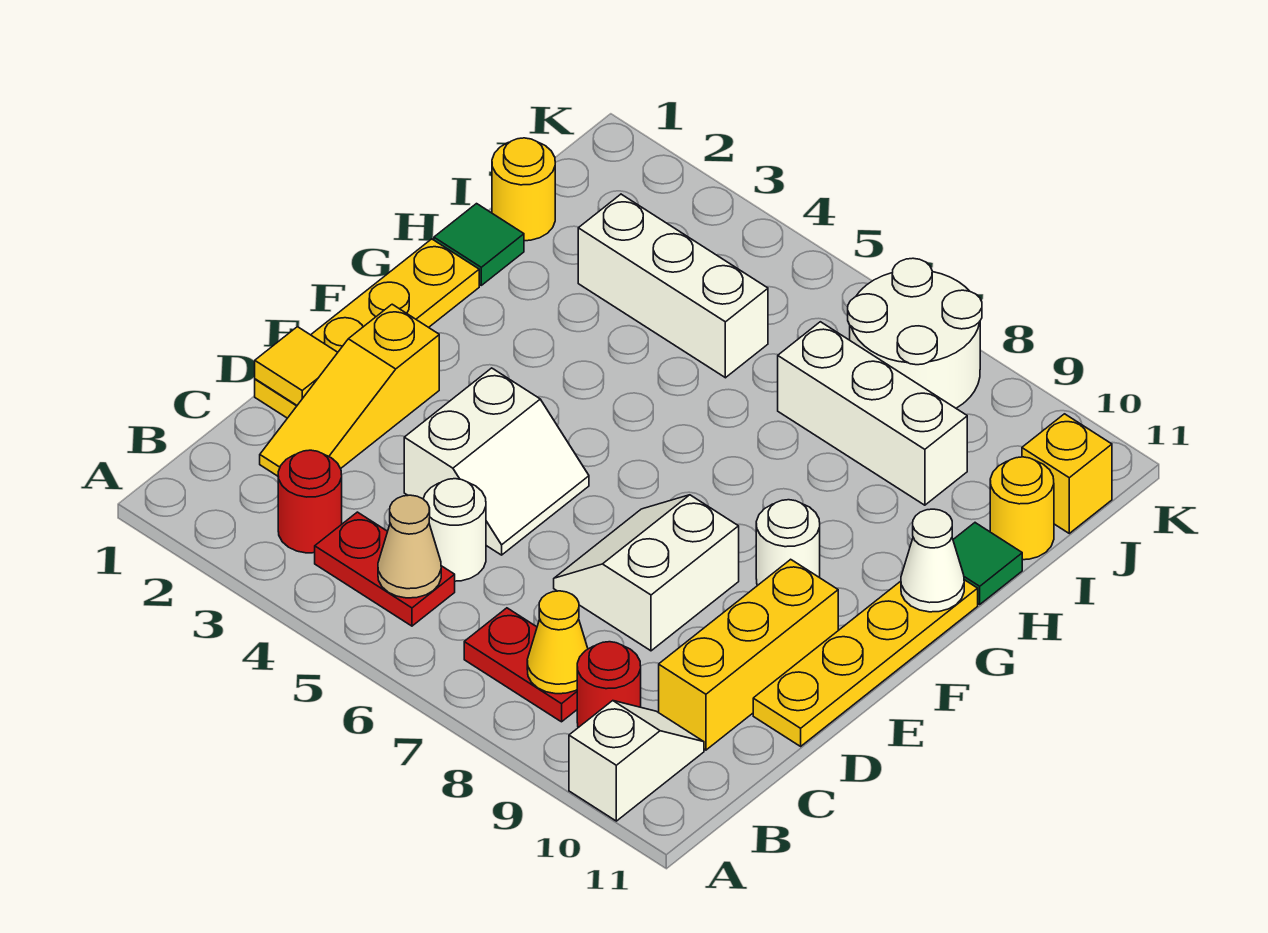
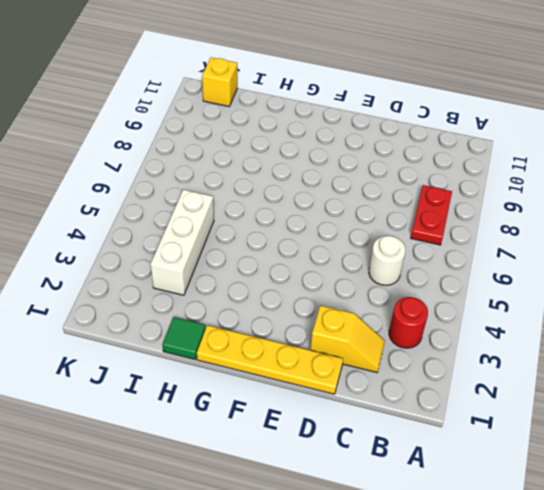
yellow 1x2 slope [310,305,385,372] -> yellow 1x3 slope [260,304,439,476]
none -> white 1x2 slope [569,701,704,821]
none -> red 1x2 plate [315,512,455,626]
none -> red 1x1 round brick [577,642,641,728]

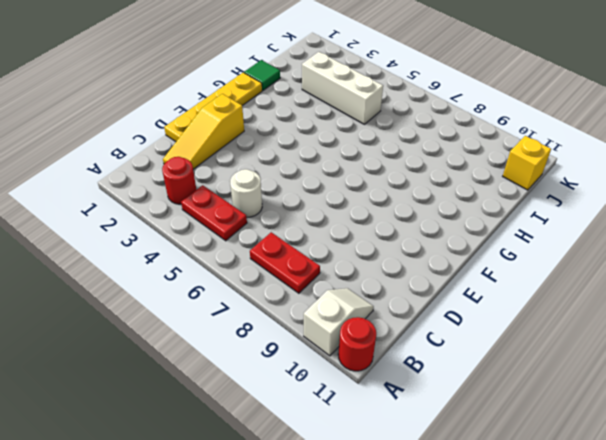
red 1x1 round brick [338,317,376,371] -> red 1x1 round brick moved to [577,642,641,728]
none -> yellow 1x3 brick [659,559,838,750]
none -> white 2x2 slope [404,368,589,555]
none -> white 2x2 slope [554,495,739,651]

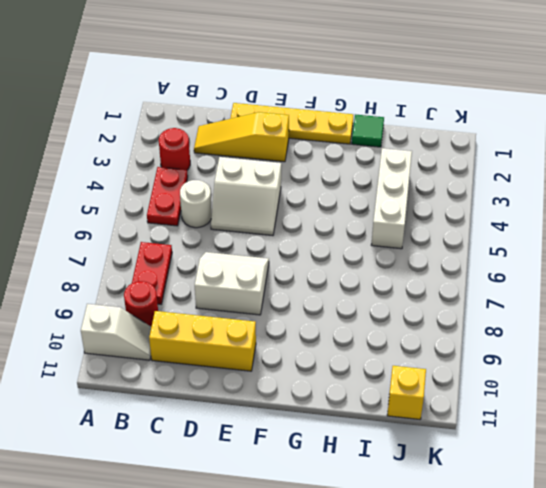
none -> yellow 1x4 plate [753,580,978,746]
none -> white 1x1 round brick [756,500,820,586]
none -> green 1x1 tile [953,523,1022,604]

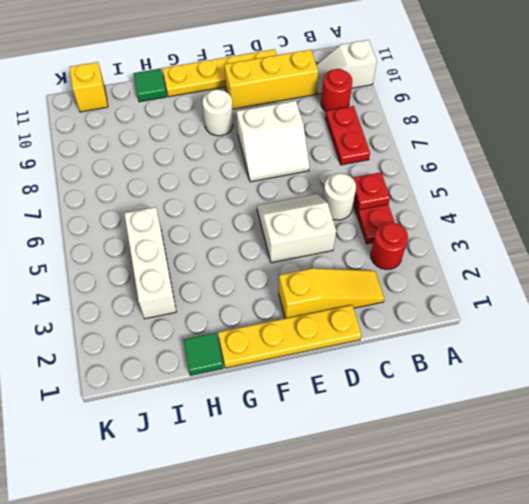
red 1x1 plate [353,172,390,210] -> tan 1x1 cone [378,495,441,598]
none -> yellow 1x1 round brick [492,138,555,241]
none -> white 1x3 brick [778,322,967,505]
none -> yellow 1x1 round brick [990,457,1054,560]

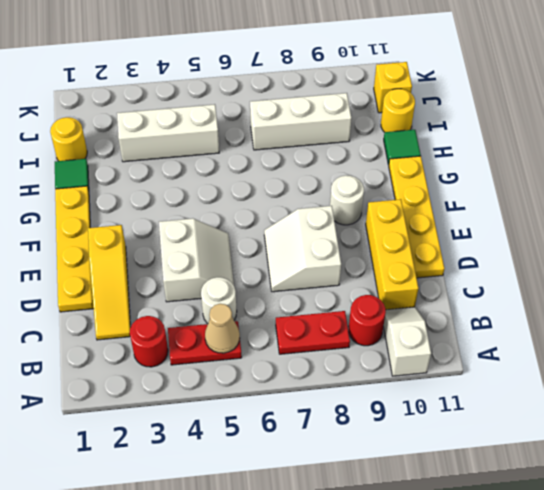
none -> white 2x2 round brick [848,258,982,408]
none -> yellow 1x1 cone [527,591,588,694]
none -> yellow 1x1 tile [255,327,338,405]

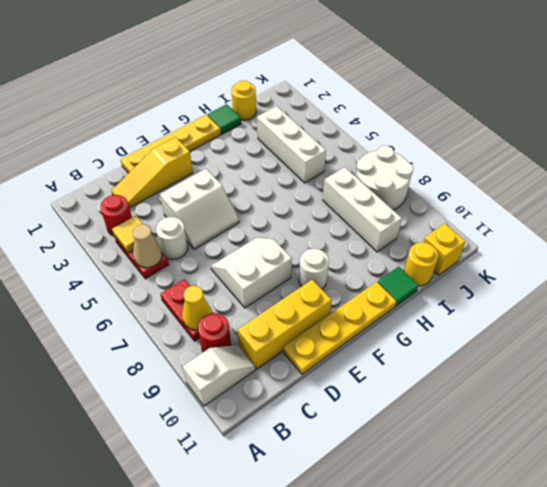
yellow 1x1 tile [112,216,143,253] -> yellow 1x1 tile moved to [255,327,338,405]
none -> white 1x1 cone [901,509,964,612]

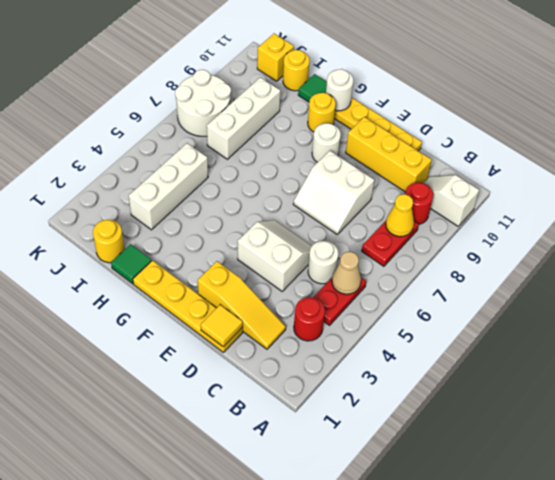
yellow 1x1 round brick [308,93,336,132] -> none
white 1x1 round brick [326,69,353,111] -> white 1x1 cone [901,509,964,612]

